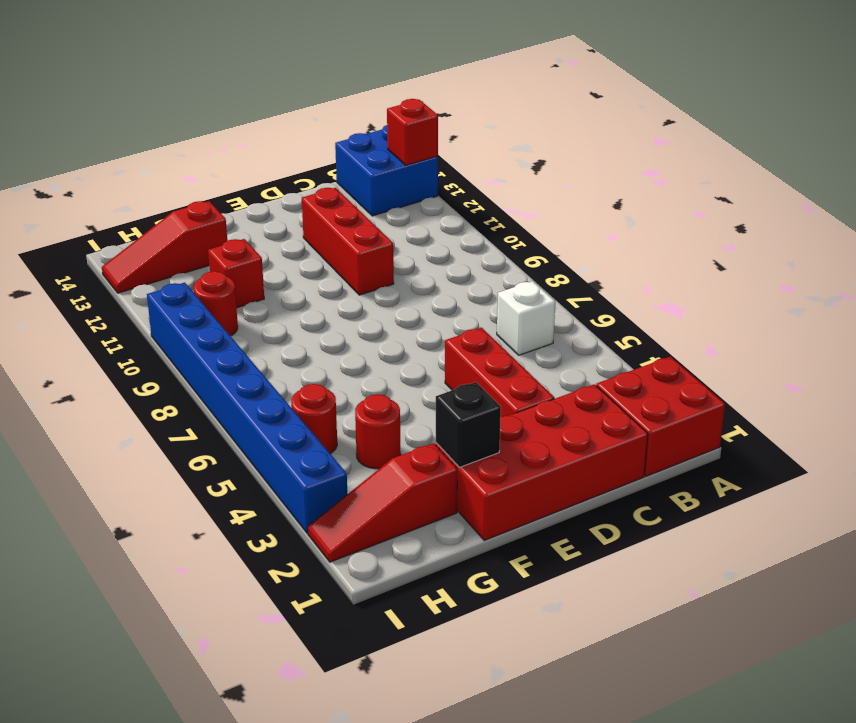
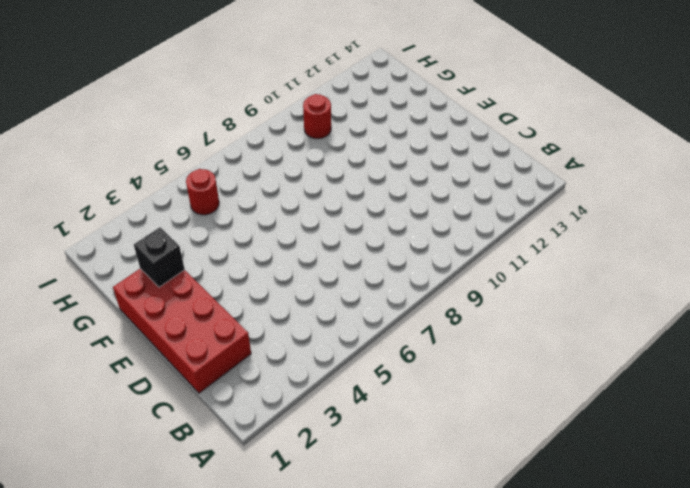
none -> red 2x2 brick [596,357,725,476]
none -> blue 2x2 brick [335,125,438,216]
none -> white 1x1 brick [497,281,555,355]

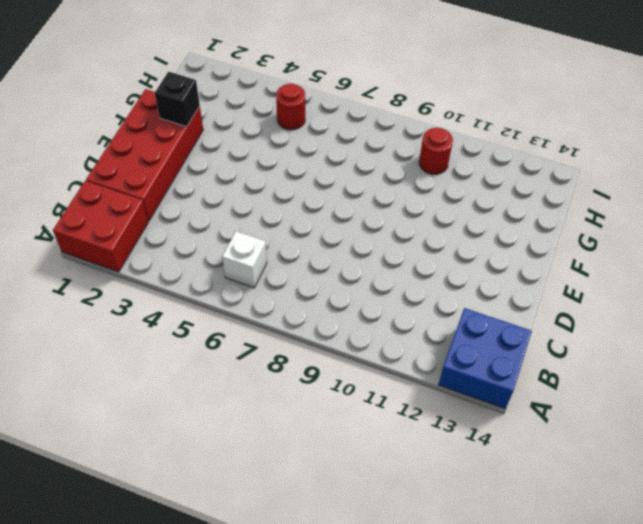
none -> red 1x3 brick [445,328,554,417]
none -> red 1x3 brick [302,188,394,295]
none -> red 1x3 slope [308,443,457,562]

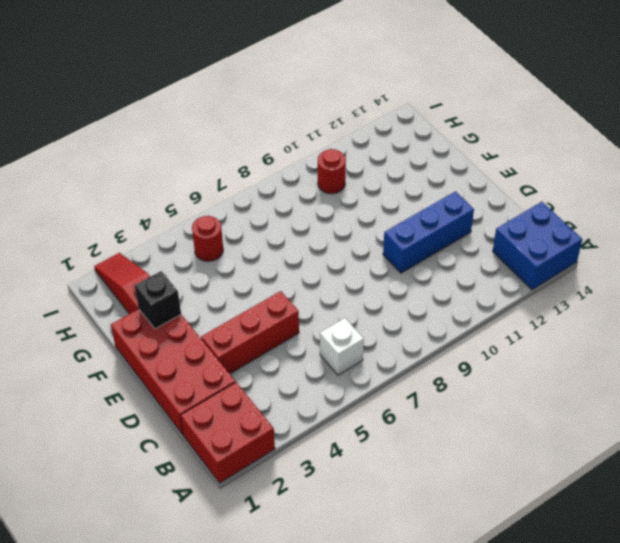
blue 1x3 brick [383,191,474,273] -> red 1x3 brick [302,188,394,295]
none -> red 1x1 round brick [355,394,401,469]
none -> red 1x1 brick [208,239,264,308]
none -> red 1x3 slope [102,201,227,293]

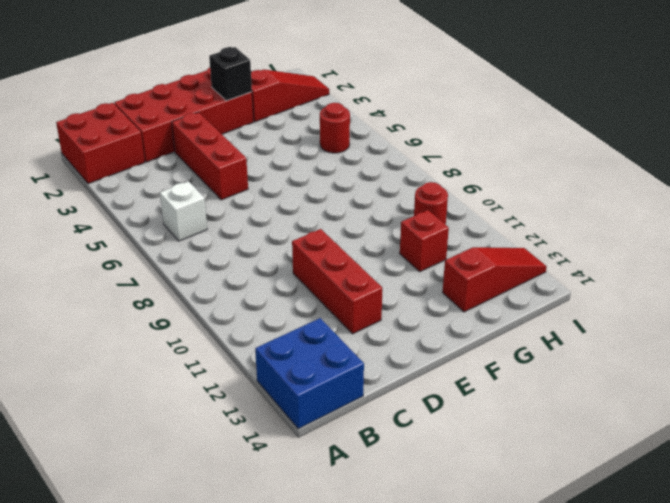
none -> red 1x1 round brick [355,394,401,469]
none -> blue 1x8 brick [147,283,347,533]
none -> red 1x1 brick [387,99,438,165]

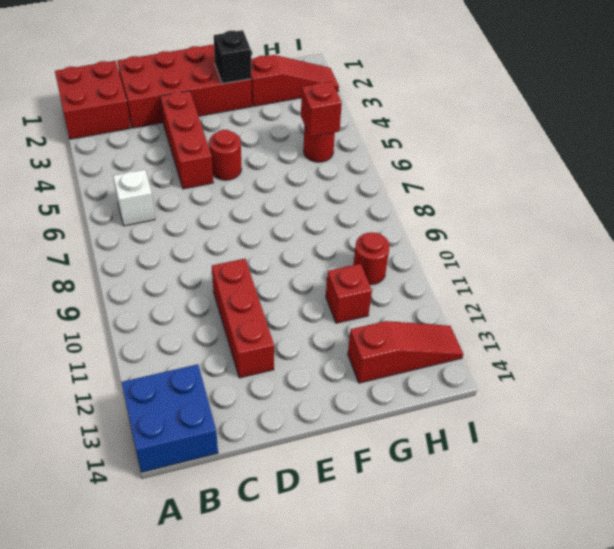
red 1x1 round brick [209,130,242,180] -> red 1x1 round brick moved to [355,394,401,469]
red 1x1 brick [301,82,342,137] -> red 1x1 brick moved to [387,99,438,165]
none -> blue 1x8 brick [147,283,347,533]

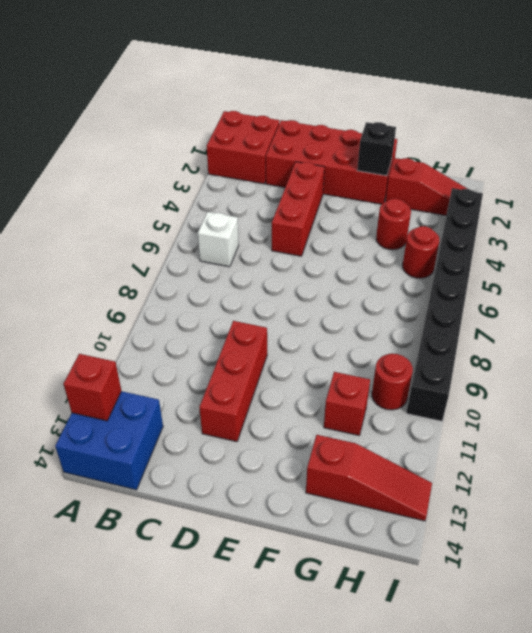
black 1x8 brick [406,188,483,421] -> blue 1x8 brick [147,283,347,533]

